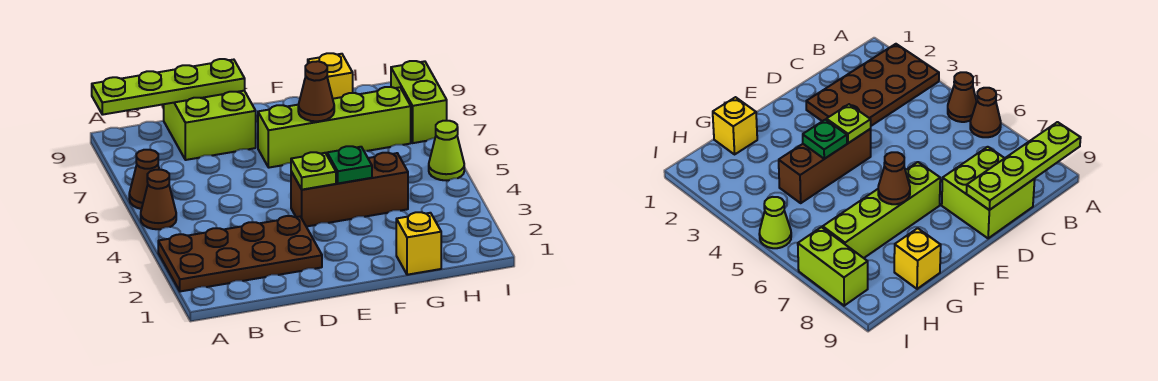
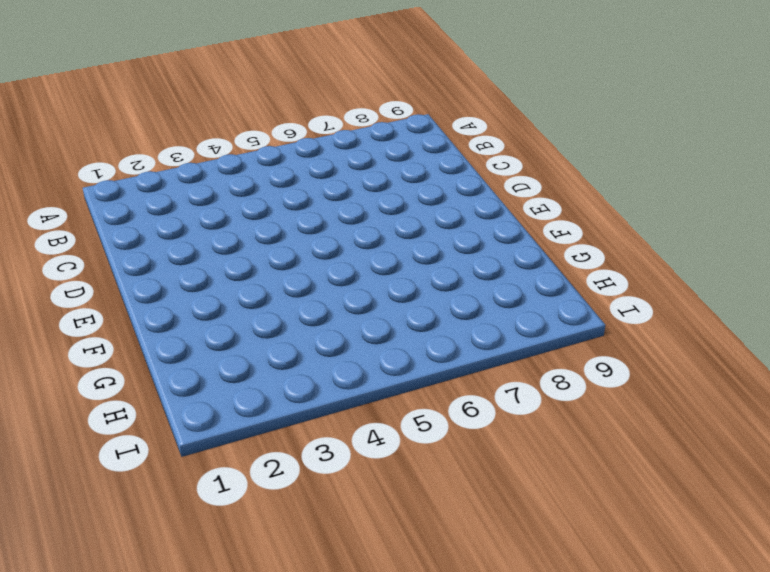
none -> brown 2x4 plate [158,216,322,291]
none -> brown 1x1 cone [141,170,176,229]
none -> brown 1x1 cone [129,150,159,209]

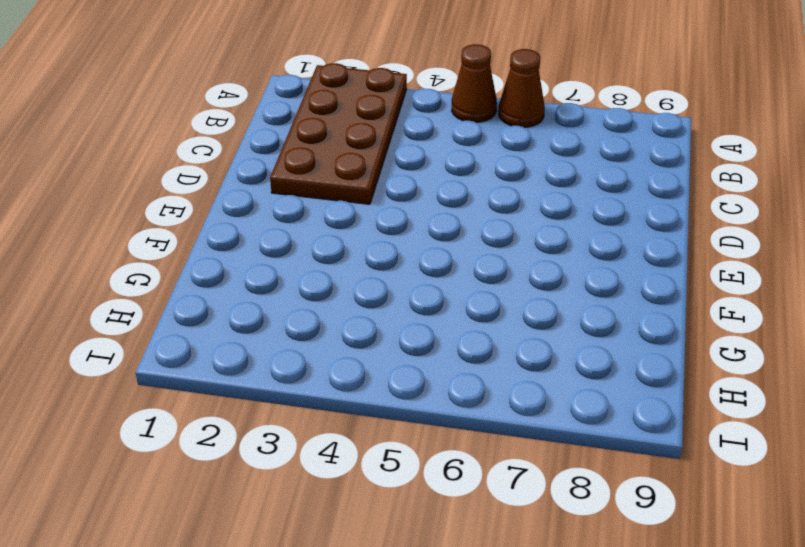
none -> lime 2x2 brick [164,91,256,160]
none -> brown 1x3 brick [291,153,408,227]
none -> lime 1x4 brick [258,87,411,168]

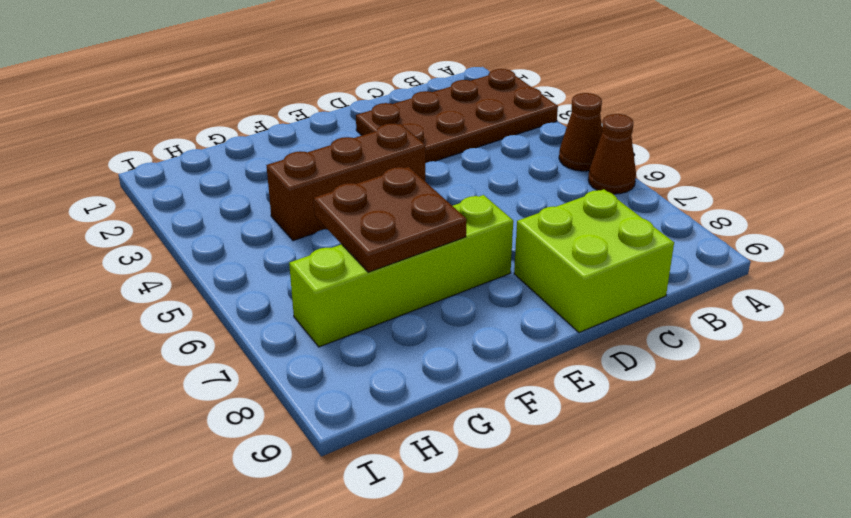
brown 2x2 plate [314,167,467,272] -> brown 1x1 cone [298,61,334,121]
none -> yellow 1x1 brick [396,212,441,275]
none -> yellow 1x1 brick [308,53,353,99]
none -> lime 1x1 cone [429,121,464,181]

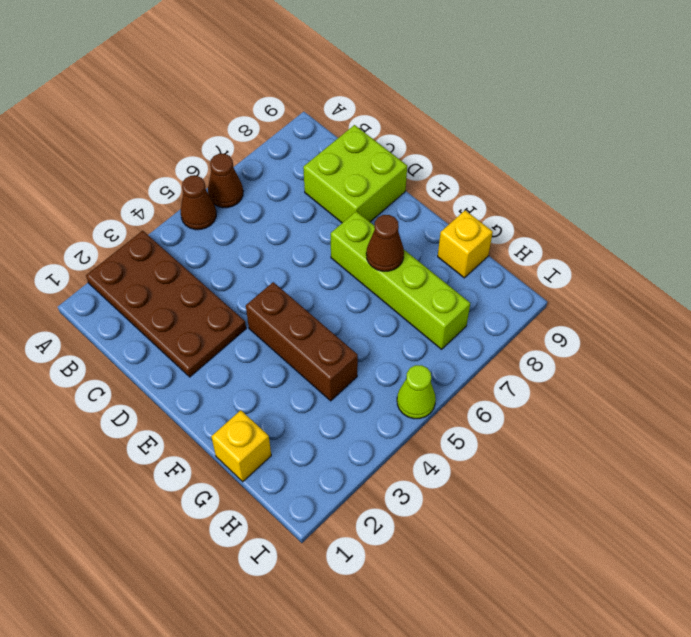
none -> lime 1x2 brick [391,61,447,143]
none -> lime 1x4 plate [92,59,245,115]
none -> lime 1x1 plate [291,152,336,190]

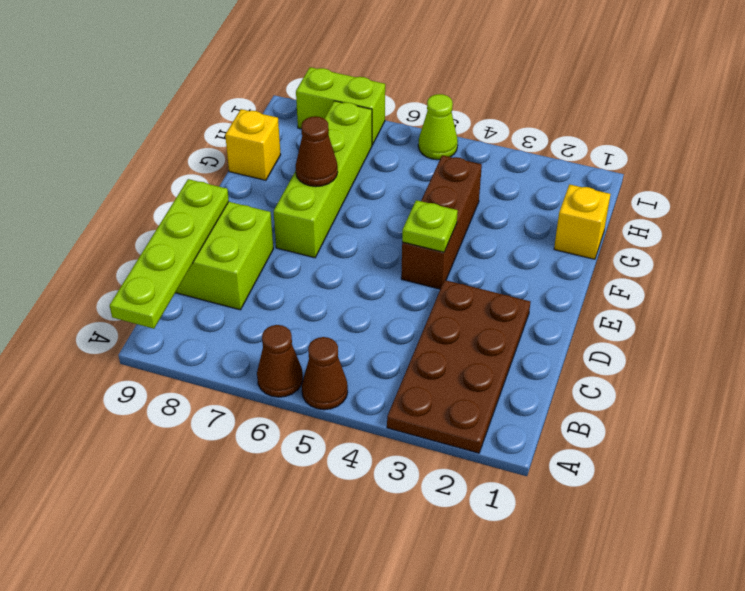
none -> green 1x1 plate [327,146,372,183]

